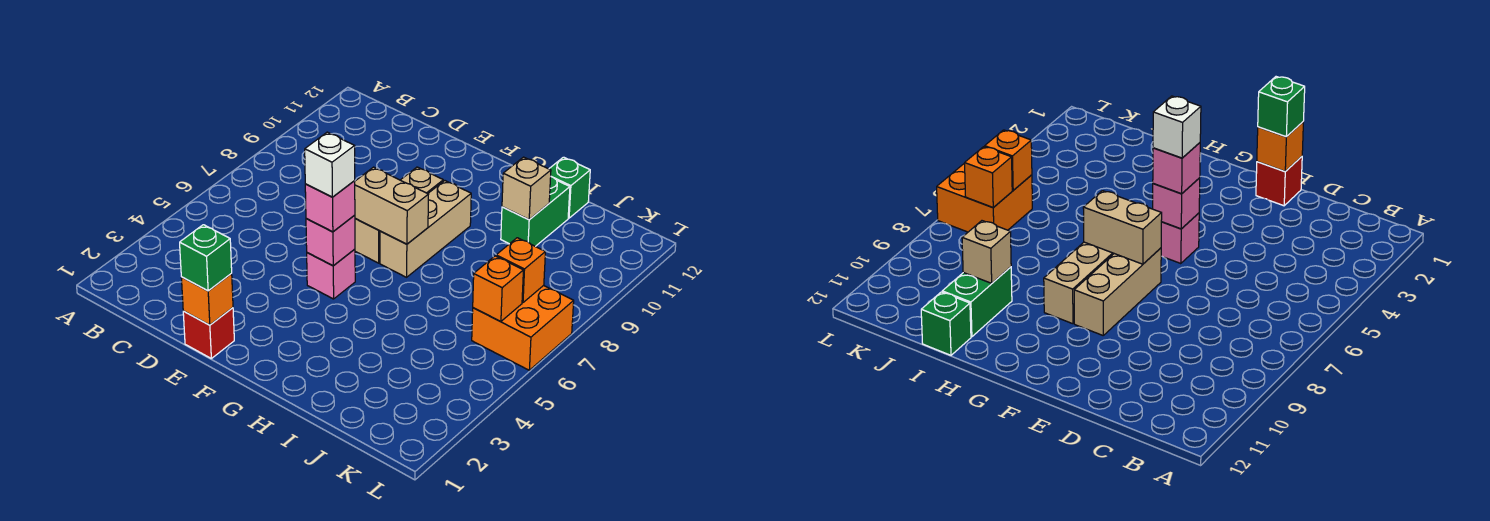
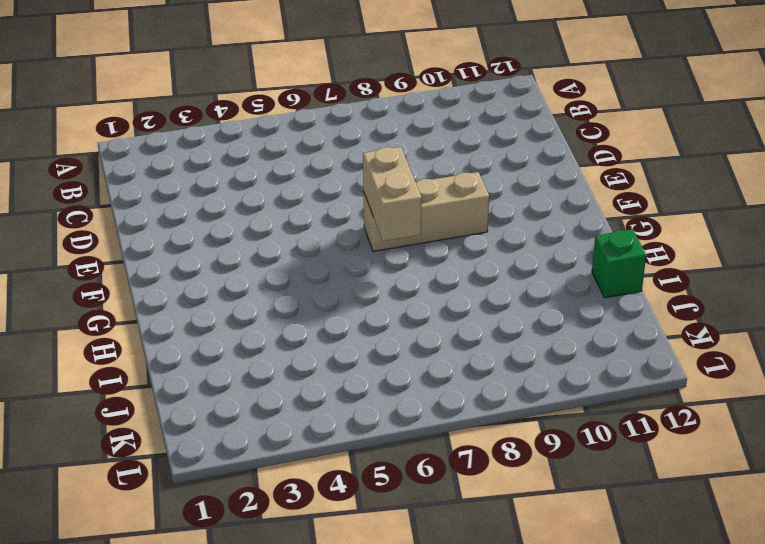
none -> red 1x1 brick [183,308,234,358]
none -> pink 1x1 brick [307,249,355,299]
none -> tan 1x3 brick [380,181,471,277]

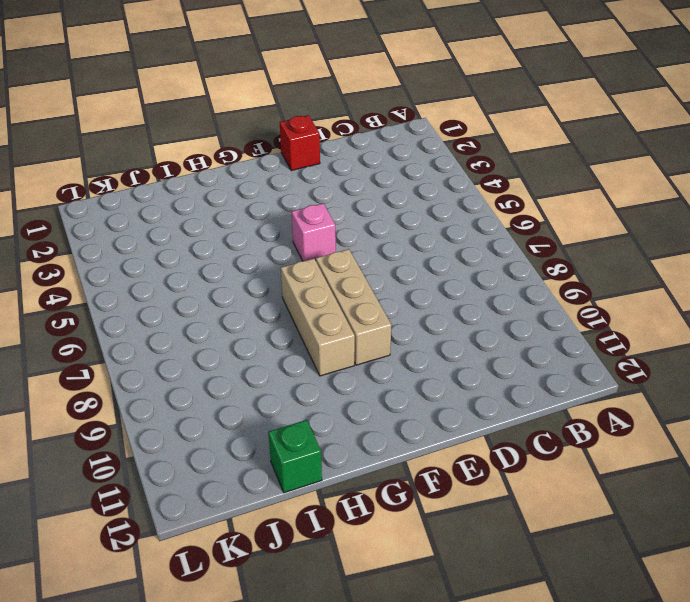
none -> green 1x2 brick [501,177,570,246]
none -> orange 2x2 brick [472,285,574,370]
none -> orange 1x1 brick [181,274,233,325]

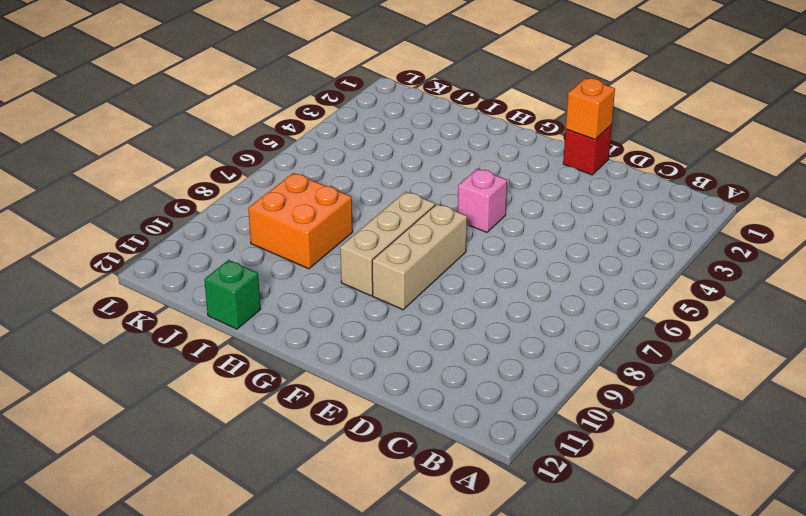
orange 2x2 brick [248,173,353,269] -> orange 2x2 brick moved to [472,285,574,370]
none -> green 1x2 brick [501,177,570,246]
none -> pink 1x1 brick [306,215,355,266]
none -> tan 1x2 brick [355,167,429,244]

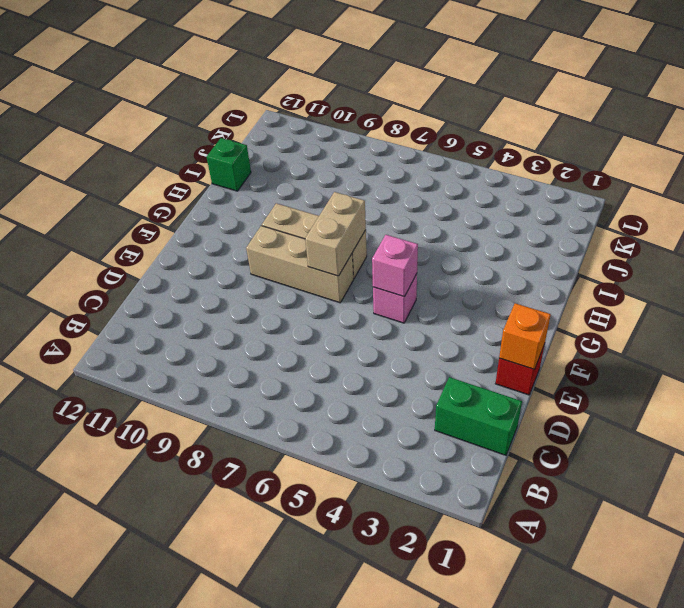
green 1x2 brick [435,377,522,455] -> green 1x2 brick moved to [501,177,570,246]
none -> orange 2x2 brick [472,285,574,370]
none -> tan 1x1 brick [502,157,551,220]
none -> orange 1x1 brick [473,256,523,322]

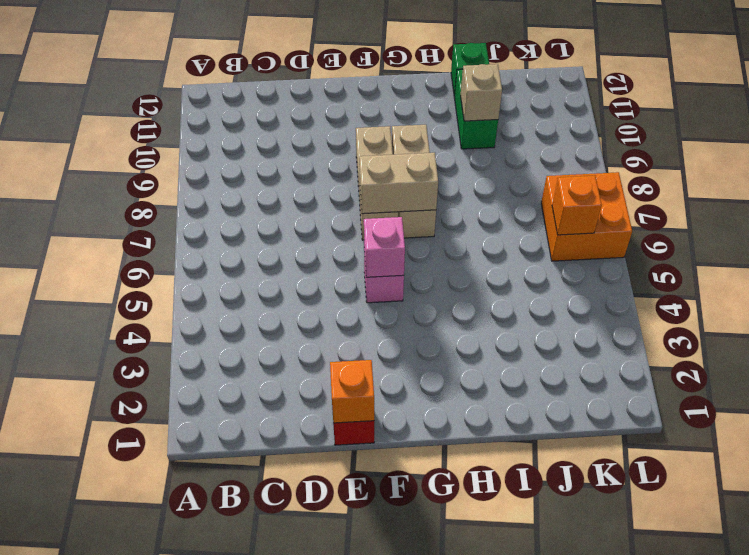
none -> orange 1x1 brick [496,238,545,303]
none -> green 1x1 brick [180,225,232,291]
none -> pink 1x1 brick [305,181,355,232]

